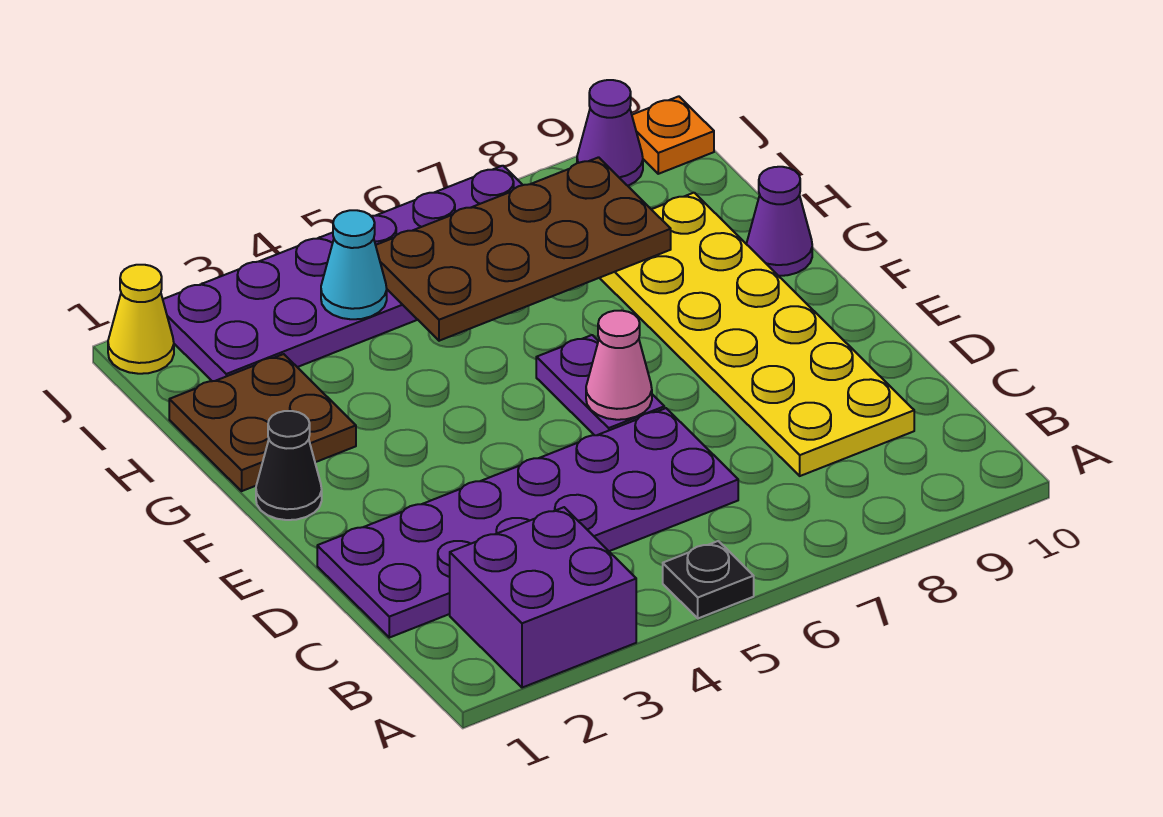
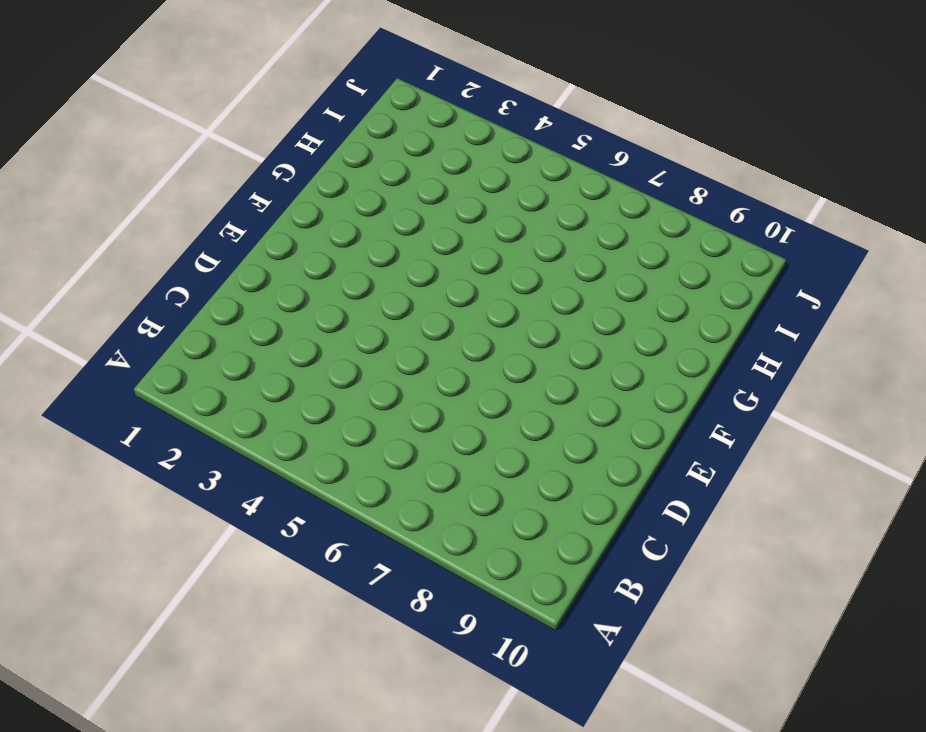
none -> purple 2x2 brick [450,507,636,688]
none -> black 1x1 plate [663,541,754,618]
none -> purple 2x6 plate [317,408,738,638]

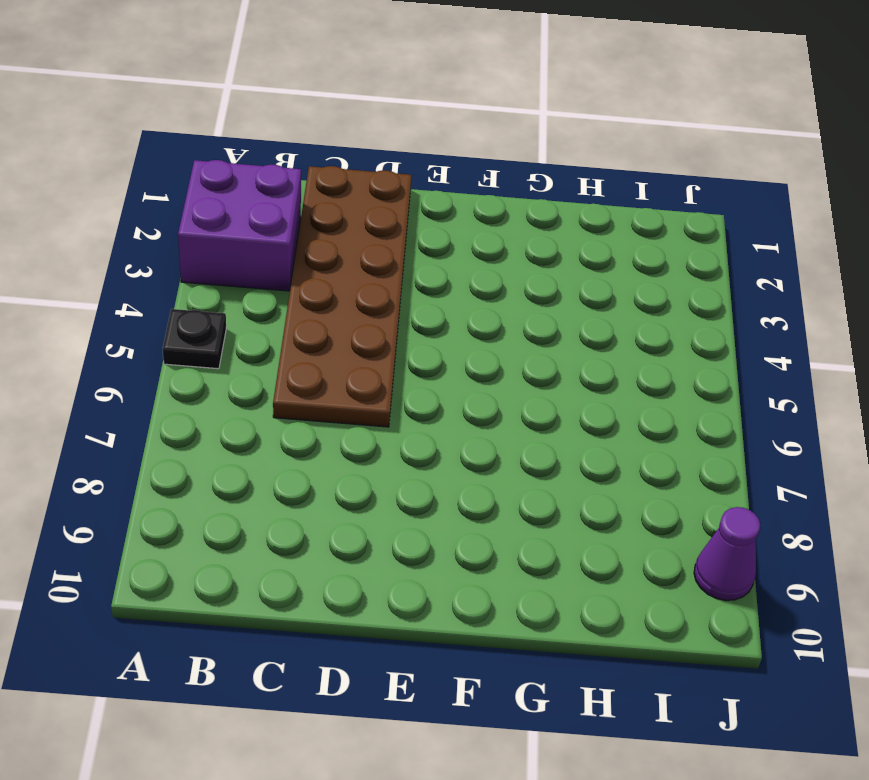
brown 2x6 plate [273,166,412,427] -> purple 2x6 plate [317,408,738,638]
none -> yellow 2x6 plate [600,193,914,476]
none -> purple 1x2 plate [536,335,664,435]
none -> black 1x1 cone [256,411,322,520]

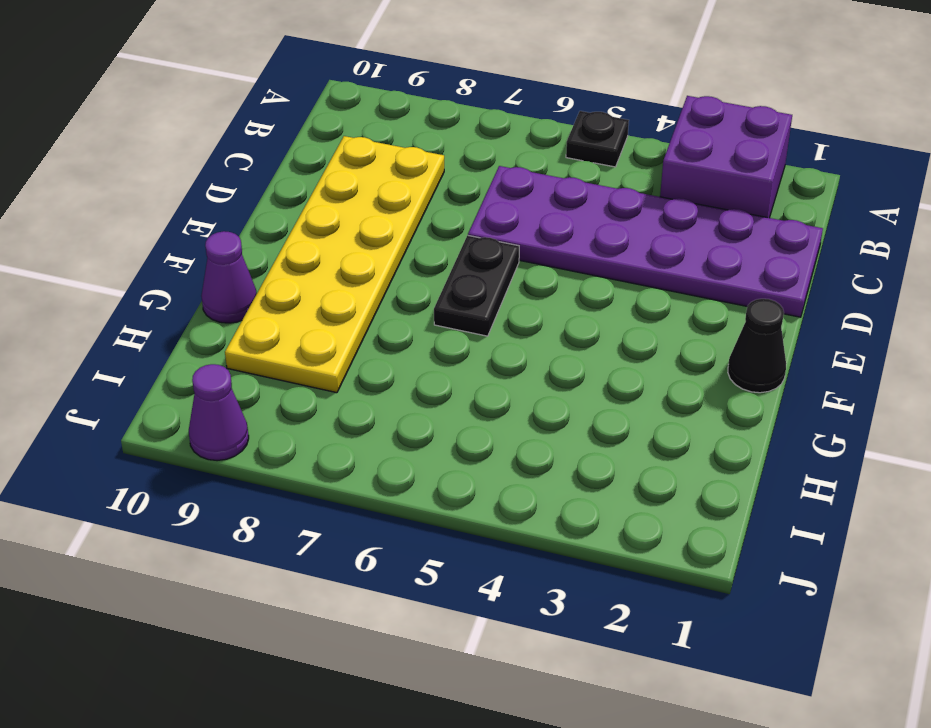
black 1x2 plate [434,235,519,336] -> purple 1x2 plate [536,335,664,435]
none -> brown 2x2 plate [169,354,356,491]
none -> purple 2x6 plate [163,166,522,381]
none -> yellow 1x1 cone [108,265,174,374]

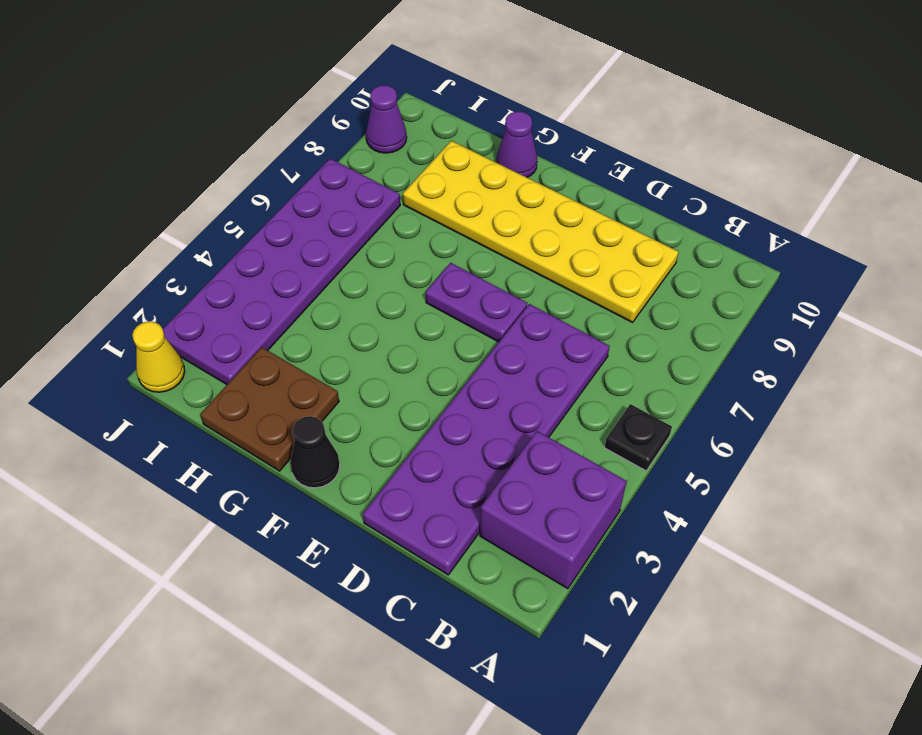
none -> orange 1x1 plate [632,96,714,174]
none -> pink 1x1 cone [586,311,652,420]
none -> brown 2x4 plate [376,157,671,341]

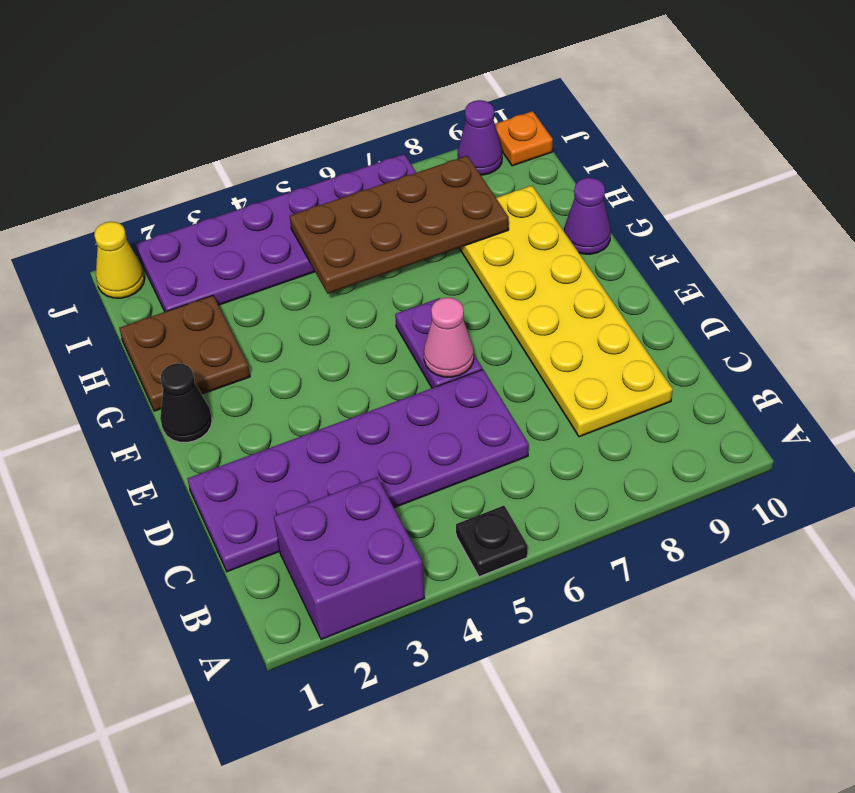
none -> cyan 1x1 cone [321,210,387,319]

